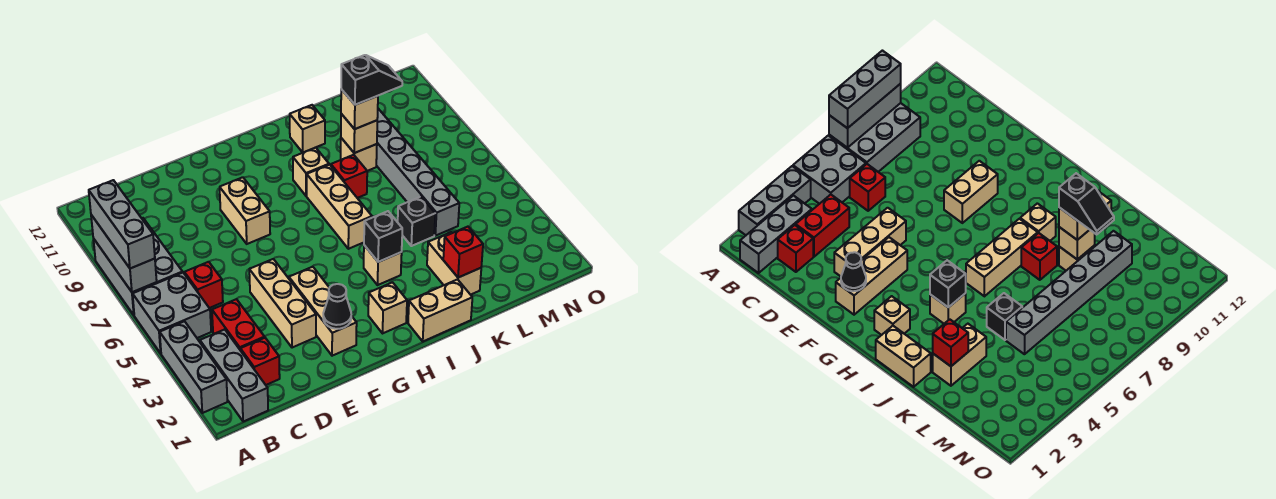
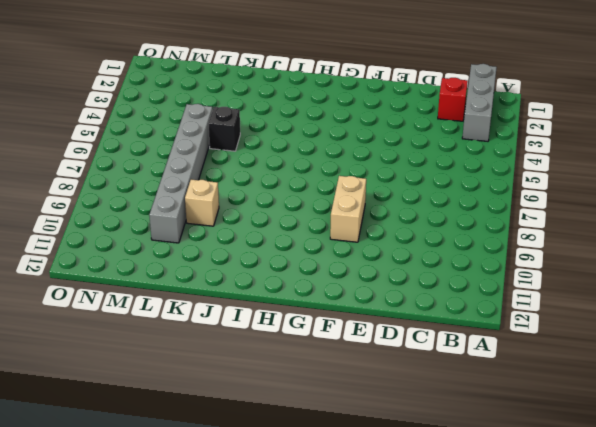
none -> grey 1x3 brick [160,321,227,413]
none -> grey 2x2 brick [133,273,211,353]
none -> grey 2x3 brick [93,218,183,315]

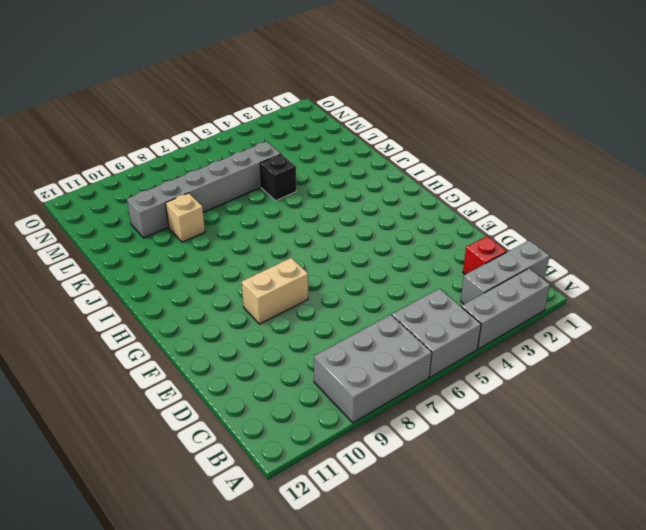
none -> red 1x2 brick [212,299,265,349]
none -> red 1x1 brick [184,262,223,308]
none -> tan 1x3 brick [249,259,316,348]

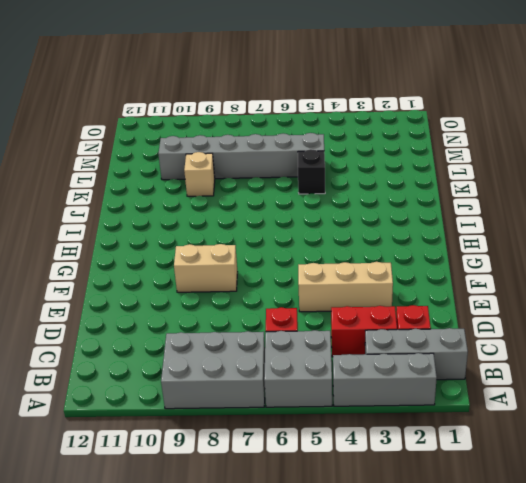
none -> tan 1x3 brick [289,267,357,356]
none -> tan 1x1 brick [368,282,407,333]
none -> tan 1x2 brick [408,280,472,341]

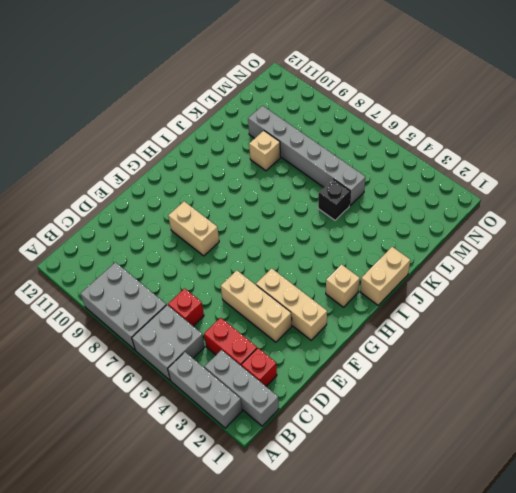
none -> tan 1x1 brick [364,245,402,285]
none -> tan 1x3 brick [307,165,372,249]
none -> tan 1x1 brick [293,148,329,196]

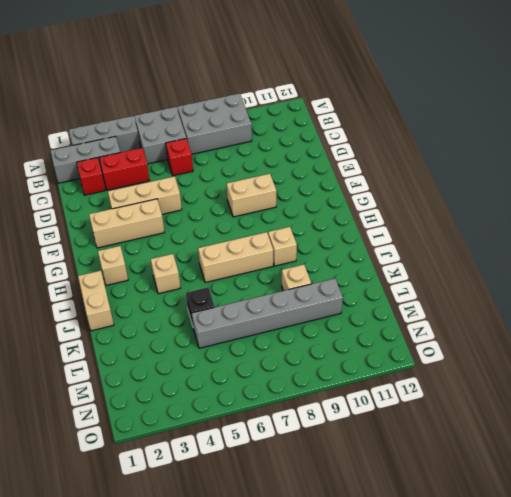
none -> red 1x1 brick [331,155,367,198]
none -> tan 1x1 brick [290,105,325,152]
none -> tan 1x2 brick [427,232,481,295]

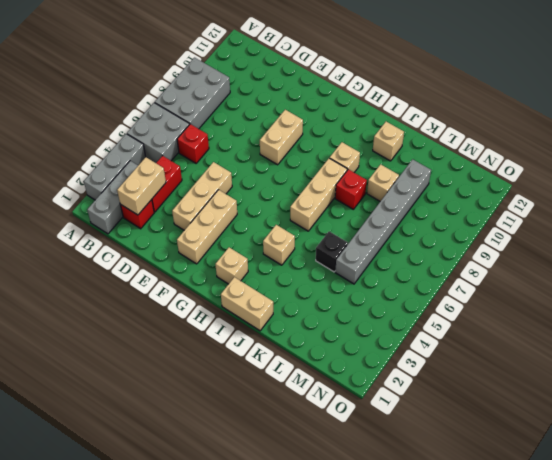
tan 1x2 brick [117,157,166,215] -> tan 1x2 brick moved to [427,232,481,295]
none -> grey 1x3 brick [91,215,157,292]
none -> black 1x1 cone [323,284,351,329]
none -> black 1x1 brick [364,211,402,262]

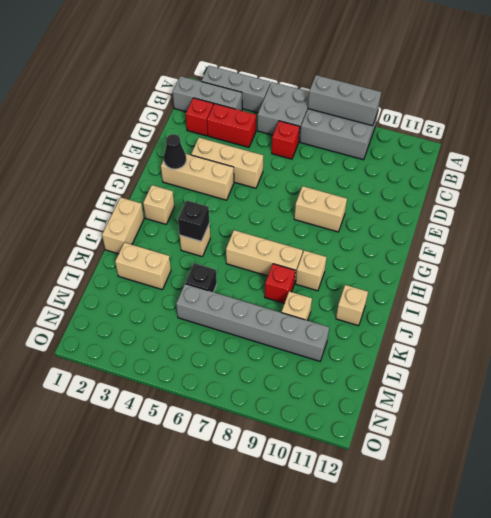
none -> red 1x1 brick [443,227,483,278]
none -> tan 1x1 brick [341,114,377,153]
none -> grey 1x3 brick [89,180,155,269]

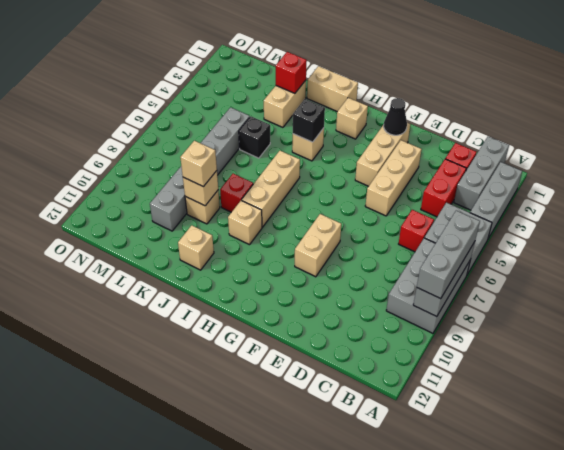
none -> black 1x2 slope [341,55,402,105]

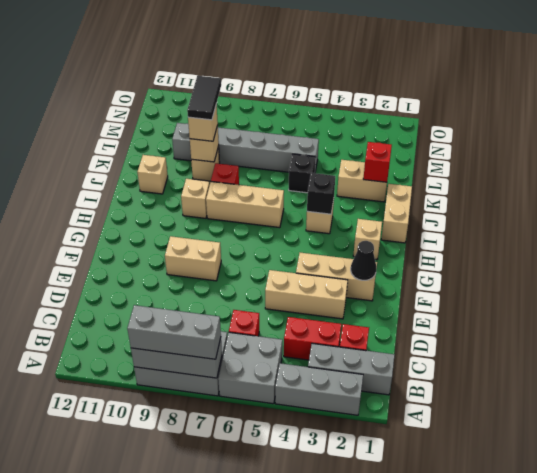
black 1x2 tile [187,76,221,120] -> black 1x2 slope [341,55,402,105]

